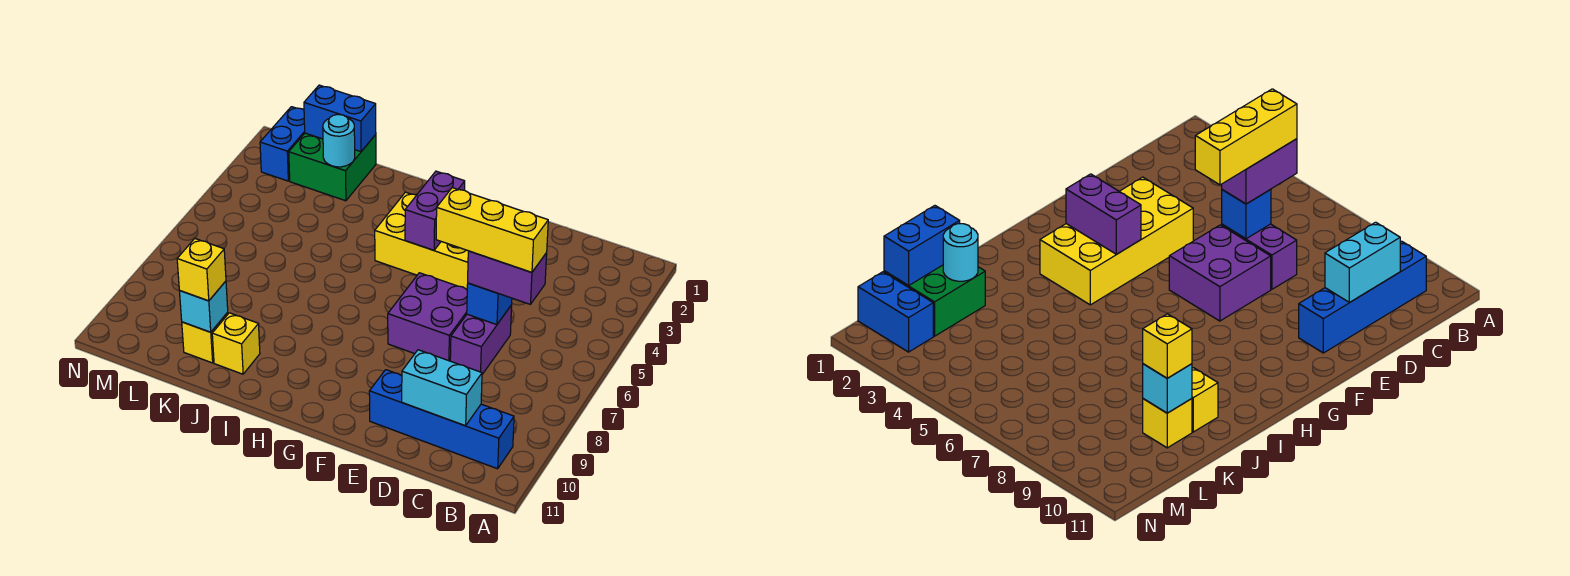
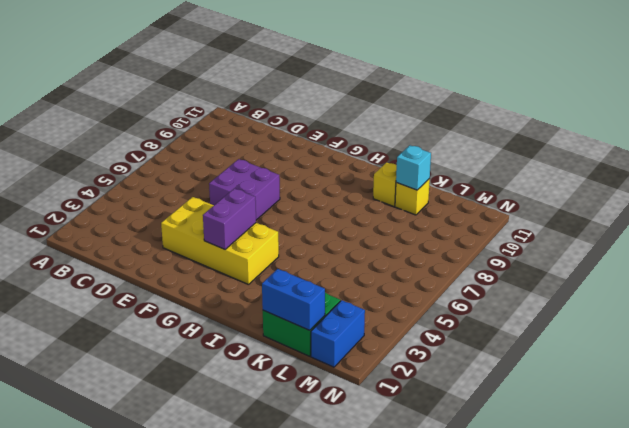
none -> blue 1x4 brick [369,370,514,469]
none -> purple 1x2 brick [450,305,512,374]
none -> cyan 1x2 brick [402,350,482,426]

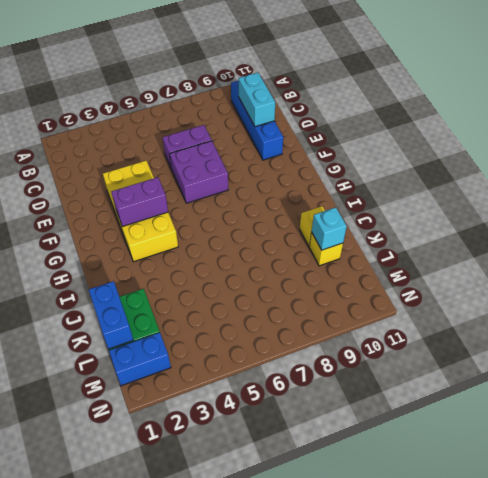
none -> blue 1x1 brick [467,283,512,325]
none -> cyan 1x1 round brick [323,114,355,167]
none -> purple 1x2 brick [468,251,547,304]

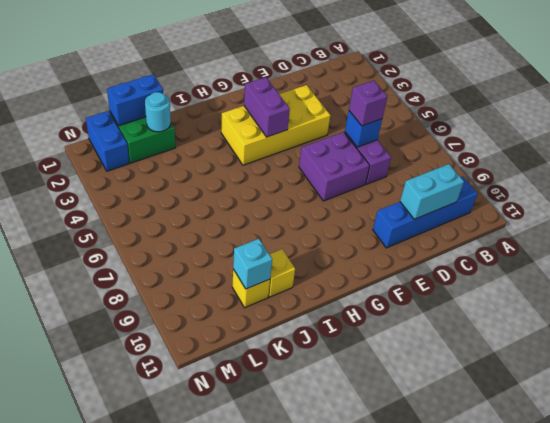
purple 1x1 brick [349,81,387,126] -> purple 1x2 brick [468,251,547,304]
none -> yellow 1x1 brick [177,239,226,301]
none -> yellow 1x3 brick [436,188,548,272]

